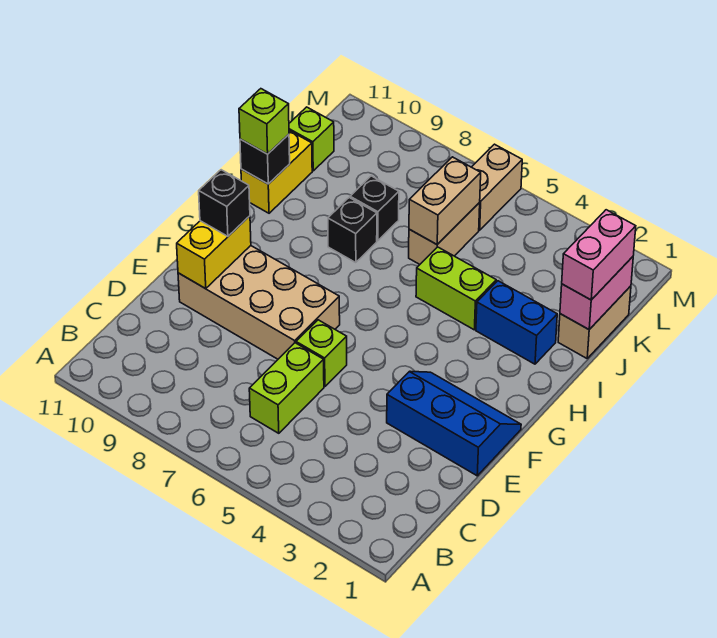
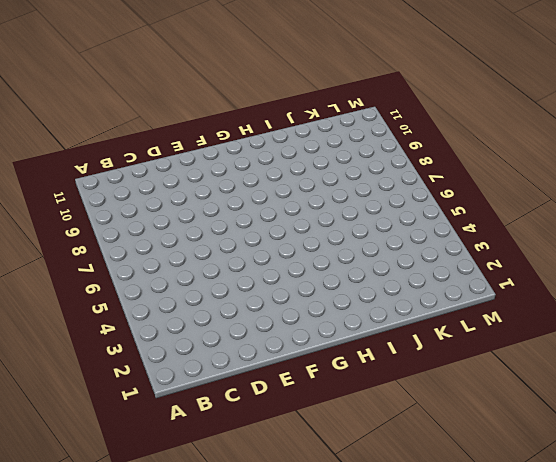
none -> lime 1x2 brick [249,343,324,433]
none -> blue 2x3 slope [387,371,521,476]
none -> lime 1x1 brick [296,320,347,387]

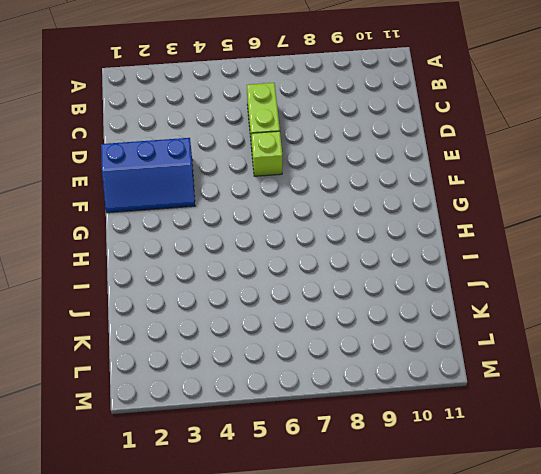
none -> tan 2x4 brick [178,246,340,359]
none -> blue 1x2 brick [476,281,557,364]
none -> lime 1x2 brick [416,247,496,330]

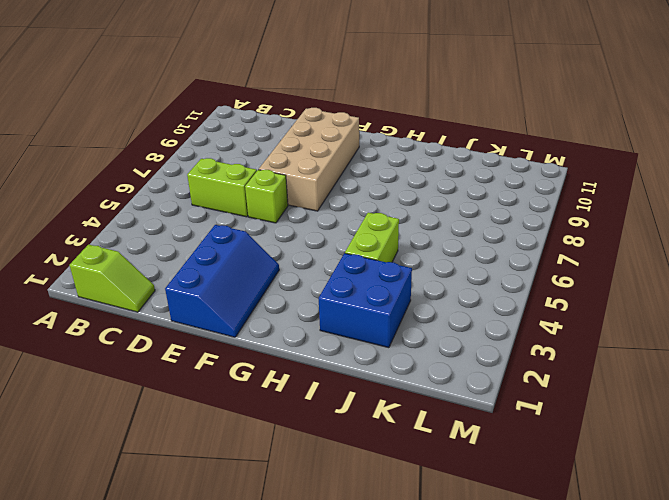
lime 1x2 slope [70,245,155,312] -> none
blue 2x2 brick [319,253,412,348] -> blue 1x2 brick [476,281,557,364]
none -> black 1x1 brick [328,198,377,263]
none -> yellow 1x2 brick [241,131,312,213]
none -> tan 1x2 brick [558,286,631,358]

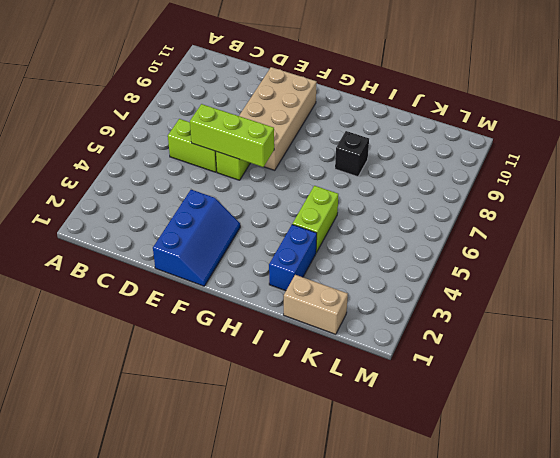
lime 1x3 brick [190,104,274,167] -> none
none -> yellow 1x2 brick [241,131,312,213]
none -> tan 1x2 brick [409,203,480,264]
none -> black 1x1 brick [350,176,399,241]

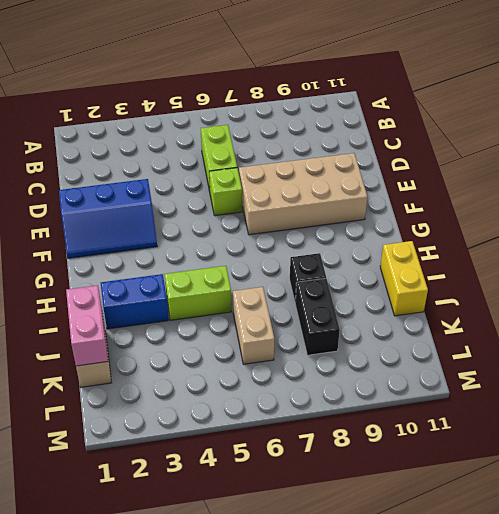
black 1x2 brick [295,278,340,355] -> black 1x1 brick [350,176,399,241]
none -> lime 1x1 brick [289,107,334,171]
none -> tan 1x2 brick [472,144,522,230]
none -> yellow 1x2 brick [177,216,251,289]

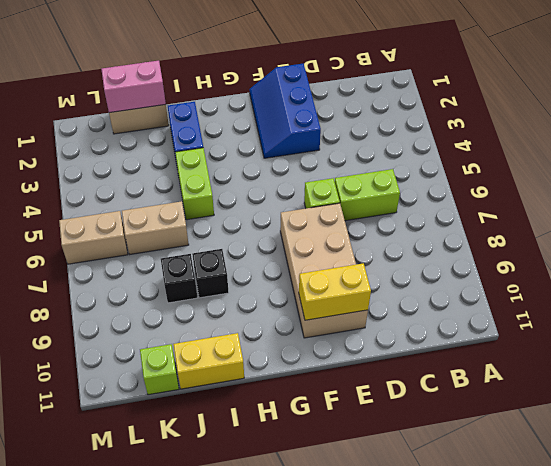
none -> black 1x1 brick [240,134,290,184]
none -> tan 1x2 brick [409,157,481,244]
none -> black 1x1 brick [199,170,250,236]

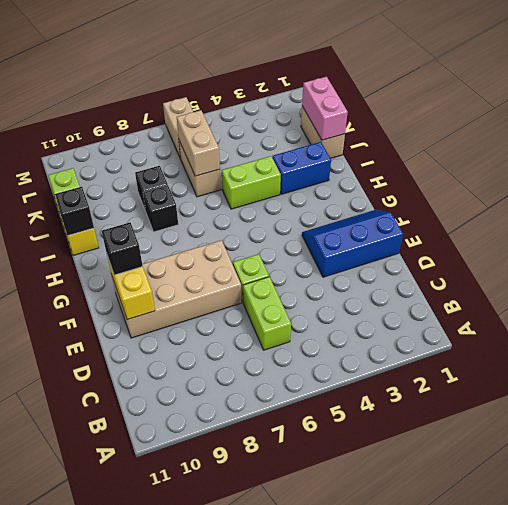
none -> lime 1x1 brick [239,89,289,154]
none -> pink 1x2 brick [562,210,636,300]

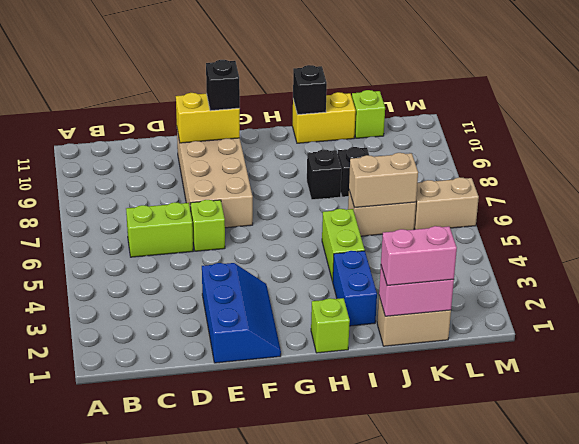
lime 1x1 brick [311,298,350,353] -> lime 1x1 brick moved to [239,89,289,154]

